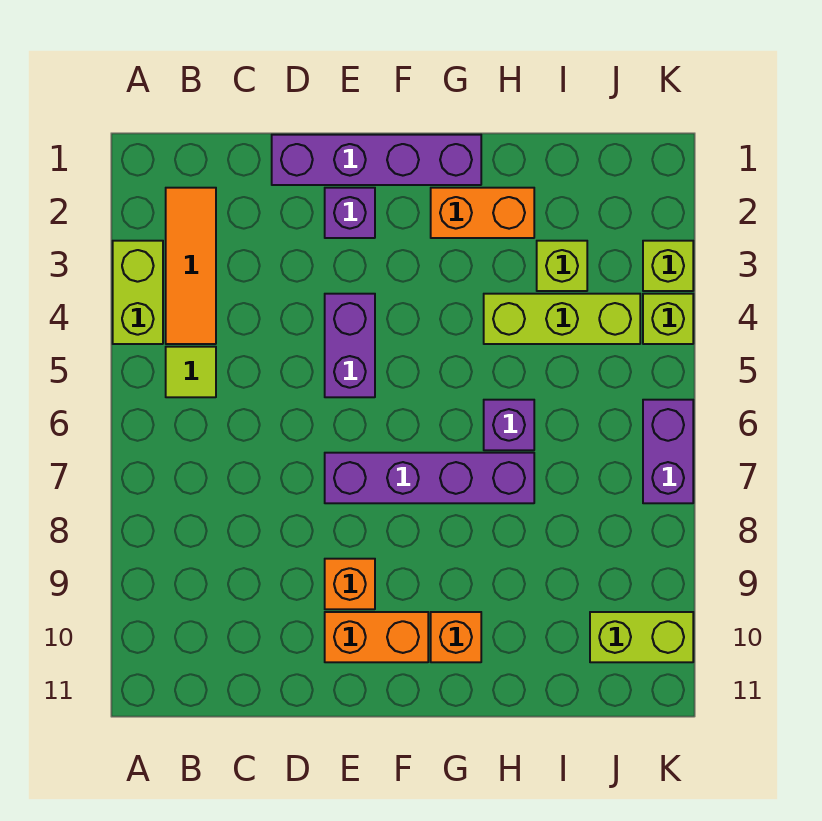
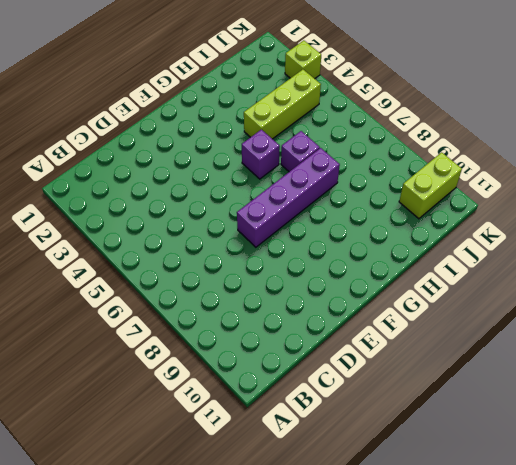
purple 1x1 brick [242,129,280,179] -> purple 1x1 brick moved to [325,188,375,238]
none -> lime 1x2 brick [113,241,163,344]
none -> orange 1x3 tile [166,188,216,344]
none -> lime 1x1 tile [166,347,216,397]

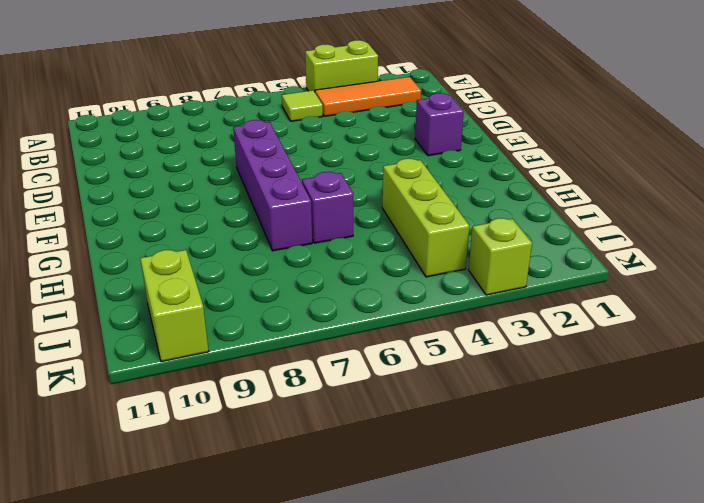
none -> purple 1x4 brick [272,135,481,185]
none -> purple 1x2 brick [325,294,375,397]
none -> orange 1x1 brick [325,559,375,609]

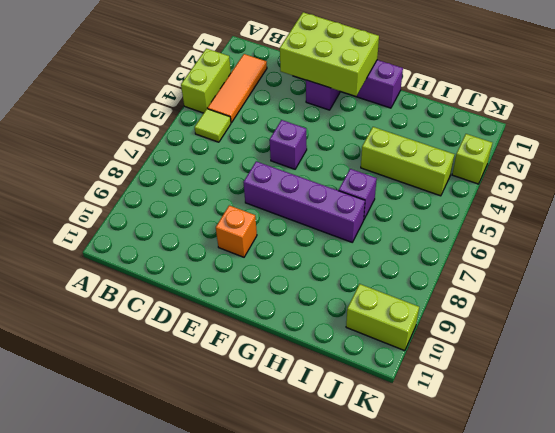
lime 2x3 brick [280,12,379,96] -> none
purple 1x1 brick [270,120,307,169] -> purple 1x2 brick [325,294,375,397]
none -> orange 1x2 brick [325,612,428,662]
none -> orange 1x2 brick [431,188,534,238]
none -> orange 1x1 brick [431,612,481,662]

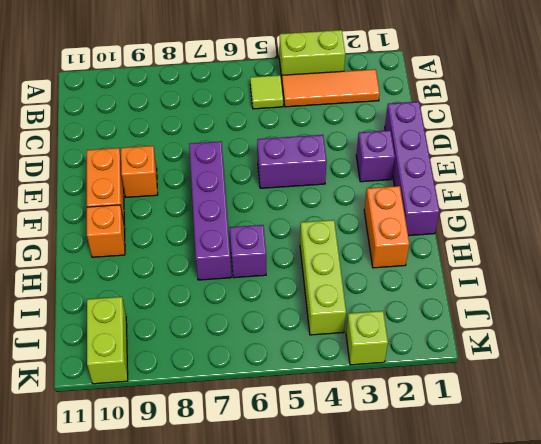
none -> lime 1x1 brick [537,241,587,291]
none -> lime 1x1 brick [643,294,693,344]
none -> purple 1x2 brick [643,400,693,503]

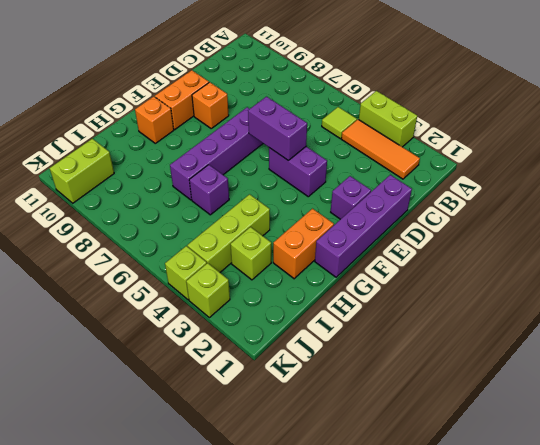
purple 1x2 brick [248,97,307,160] -> purple 1x2 brick moved to [643,400,693,503]

